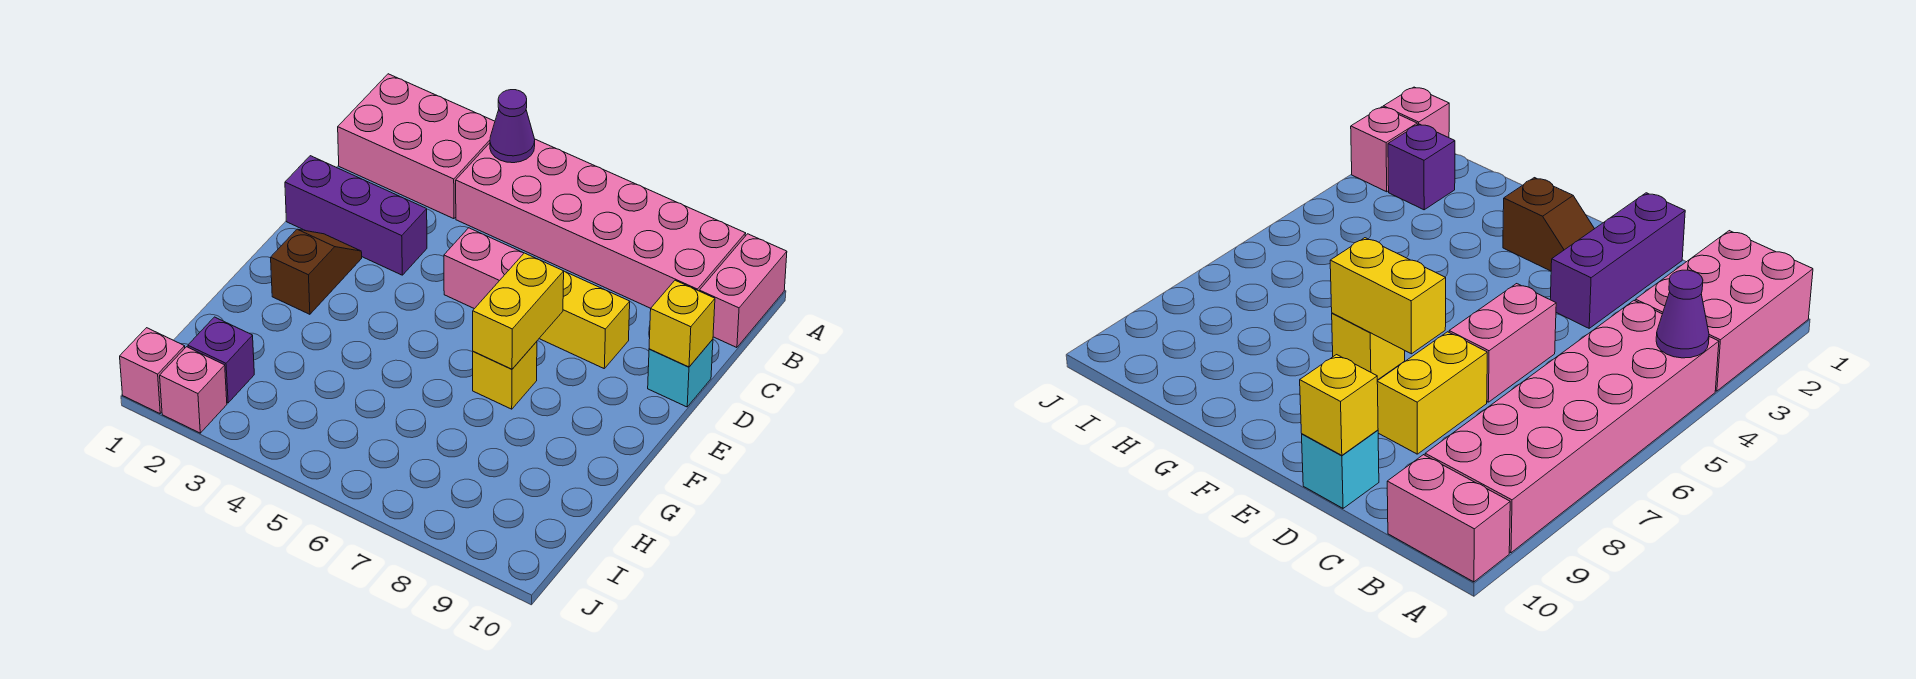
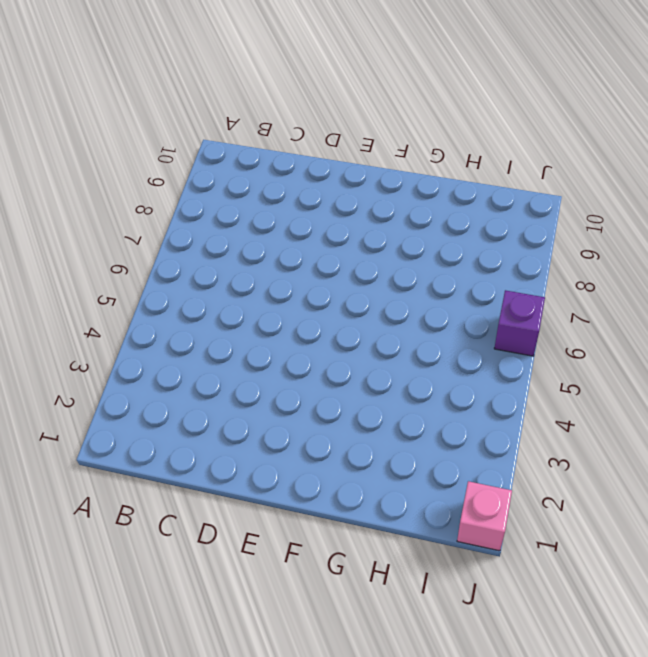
purple 1x1 brick [494,290,545,356] -> purple 1x1 brick moved to [188,317,254,403]
none -> pink 2x3 brick [338,74,495,219]
none -> pink 2x6 brick [456,139,746,308]
none -> pink 1x2 brick [699,234,787,348]

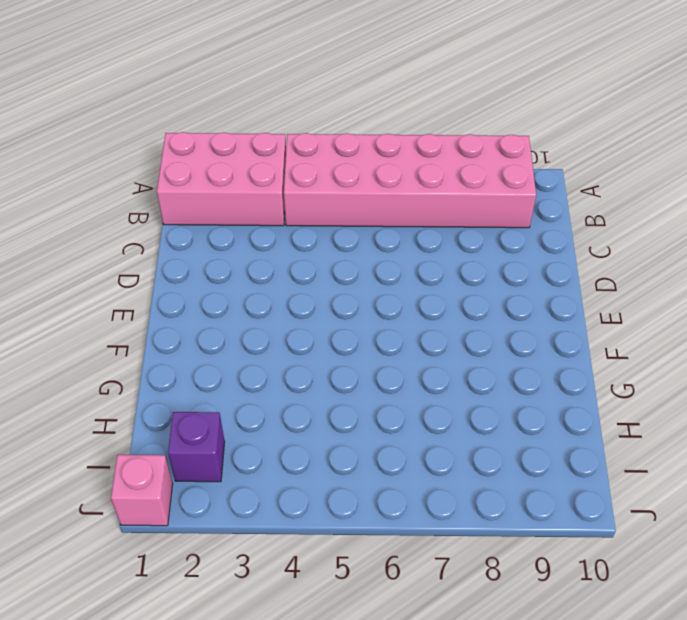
none -> pink 1x2 brick [699,234,787,348]
none -> purple 1x3 brick [285,156,427,275]
none -> pink 1x2 brick [444,228,524,309]

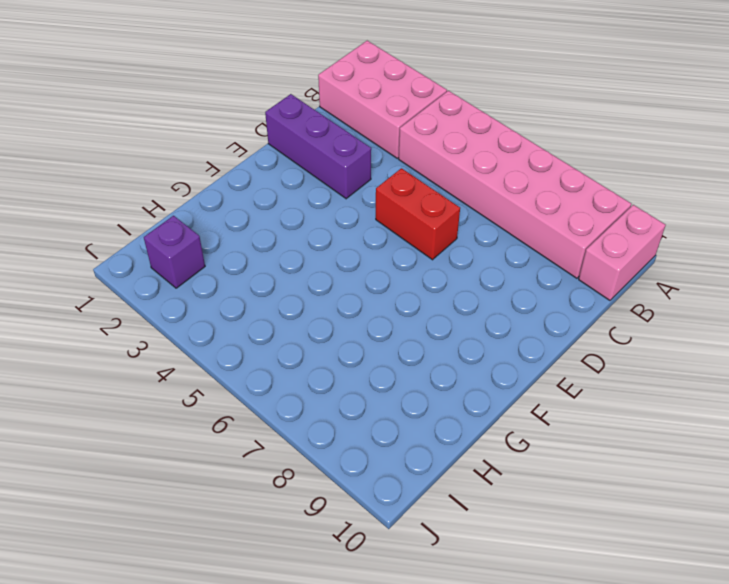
red 1x2 brick [376,168,460,260] -> pink 1x2 brick [444,228,524,309]
none -> yellow 1x2 brick [539,271,630,368]
none -> cyan 1x1 brick [648,339,713,407]
none -> brown 1x2 slope [271,229,362,314]

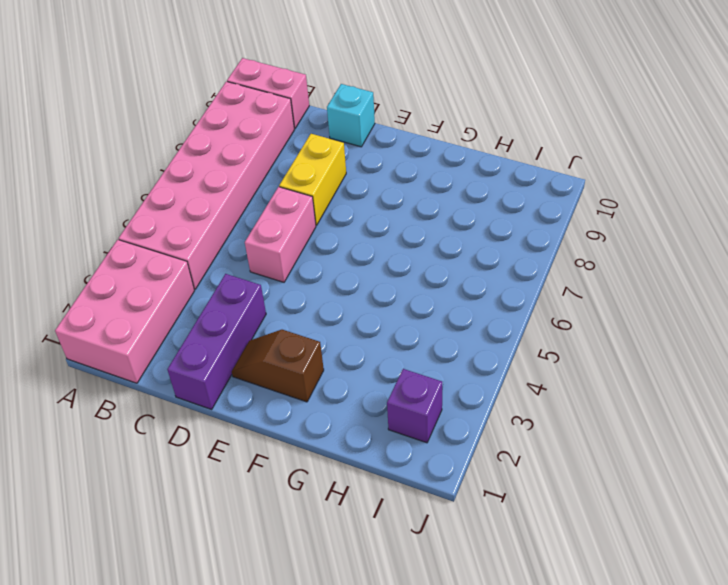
none -> yellow 1x1 brick [473,342,537,409]
none -> pink 1x1 brick [120,328,185,413]
none -> pink 1x1 brick [160,347,227,433]

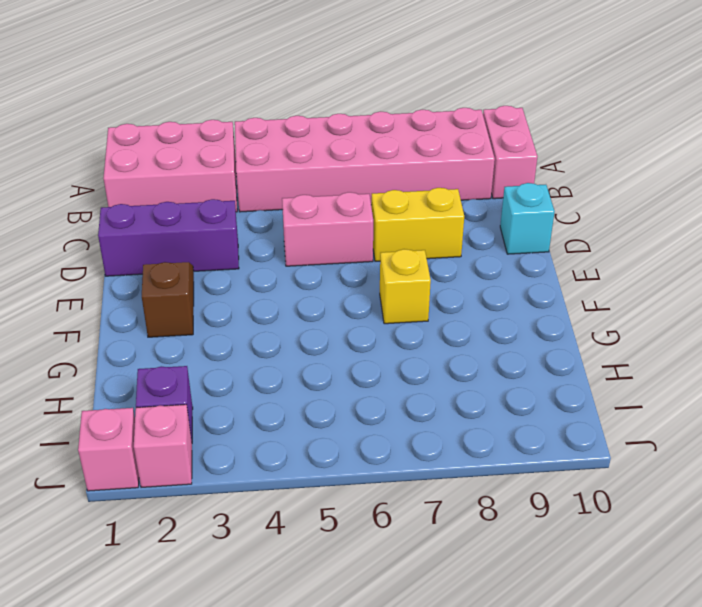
none -> purple 1x1 cone [490,90,535,163]
none -> yellow 1x1 brick [649,280,715,367]
none -> yellow 1x2 brick [473,253,564,369]

